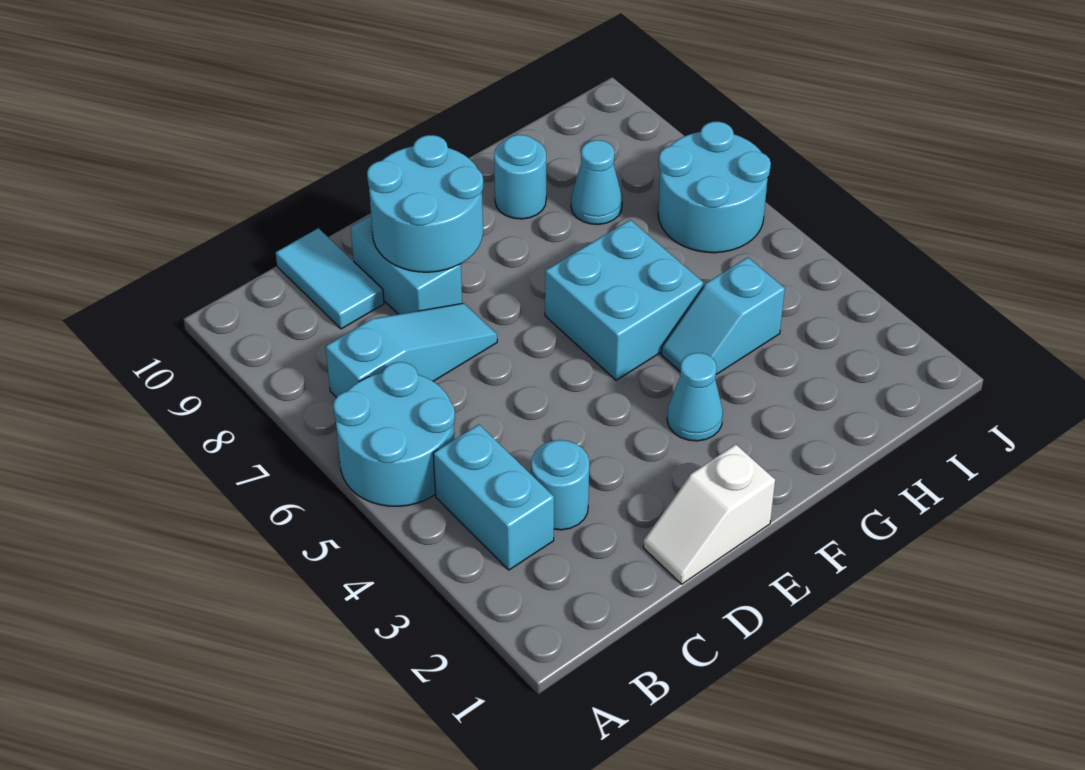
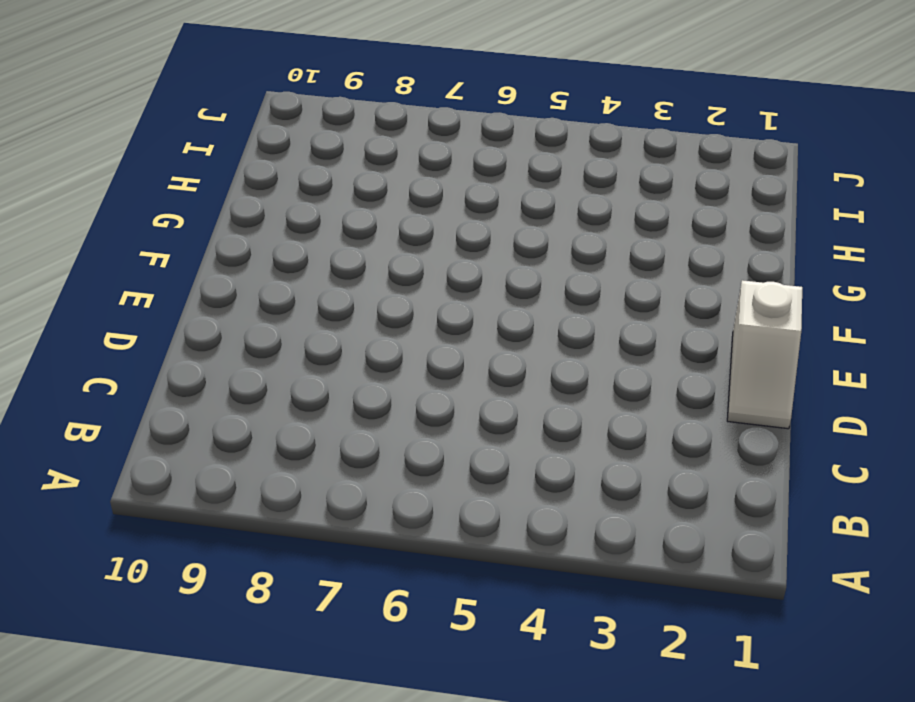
none -> cyan 2x2 round brick [333,362,455,506]
none -> cyan 1x2 brick [433,425,554,570]
none -> cyan 1x3 slope [326,303,497,398]

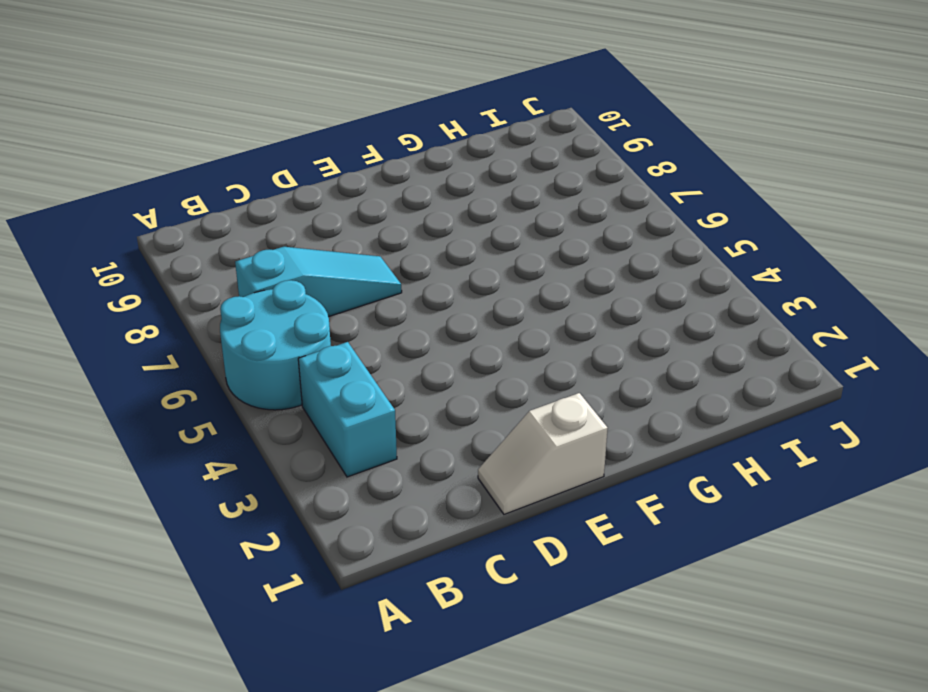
none -> cyan 1x1 round brick [531,440,589,530]
none -> cyan 1x2 tile [276,228,384,329]
none -> cyan 1x2 brick [351,216,462,314]

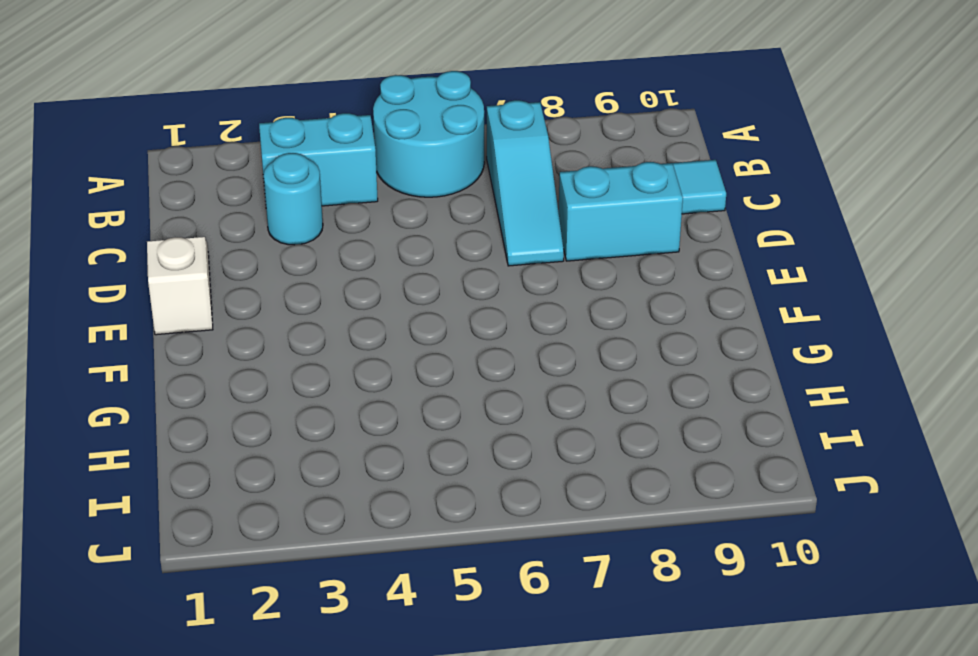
none -> cyan 1x1 cone [667,353,723,441]
none -> cyan 2x2 brick [545,220,703,380]
none -> cyan 1x2 slope [661,257,785,374]

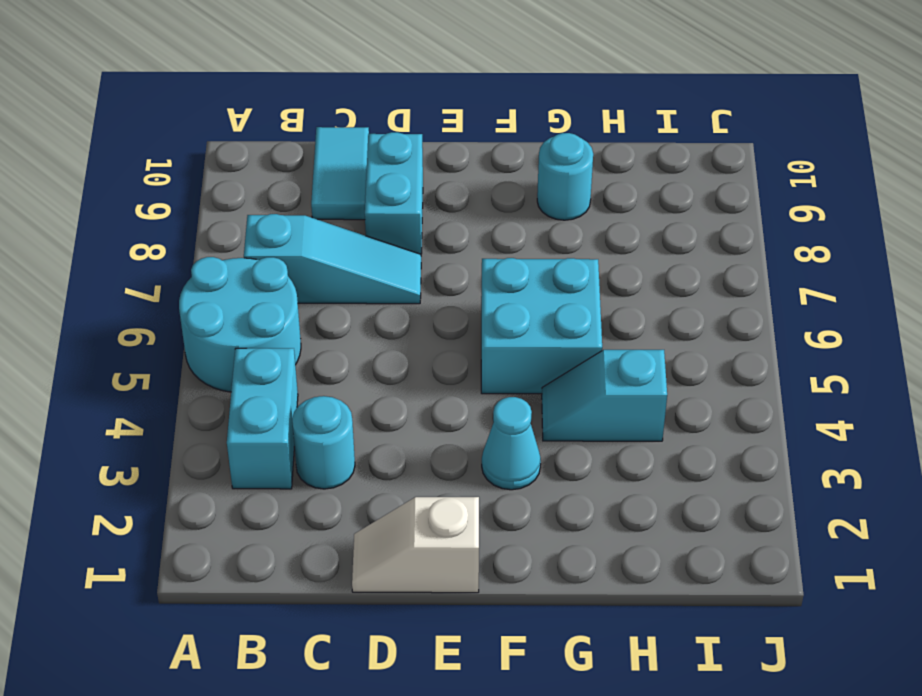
none -> cyan 1x1 cone [571,140,622,224]
none -> cyan 2x2 round brick [658,122,771,253]
none -> cyan 2x2 round brick [367,135,483,272]

